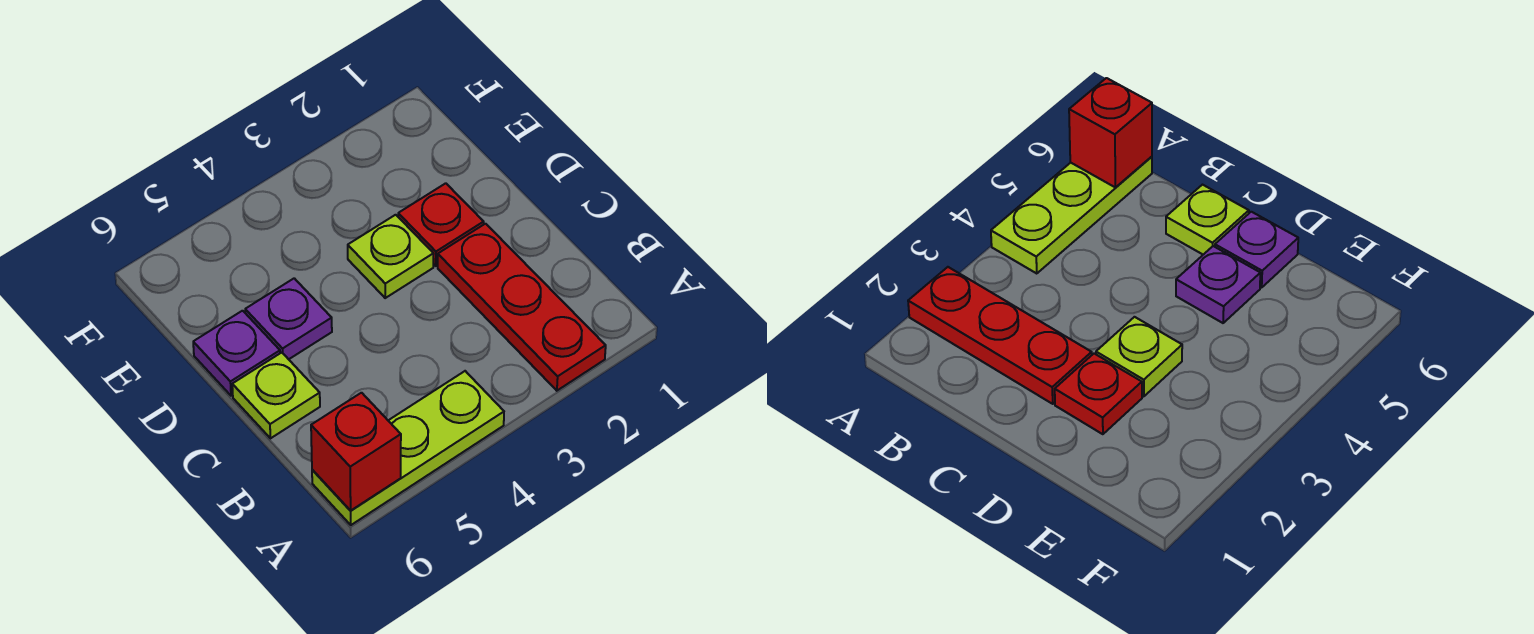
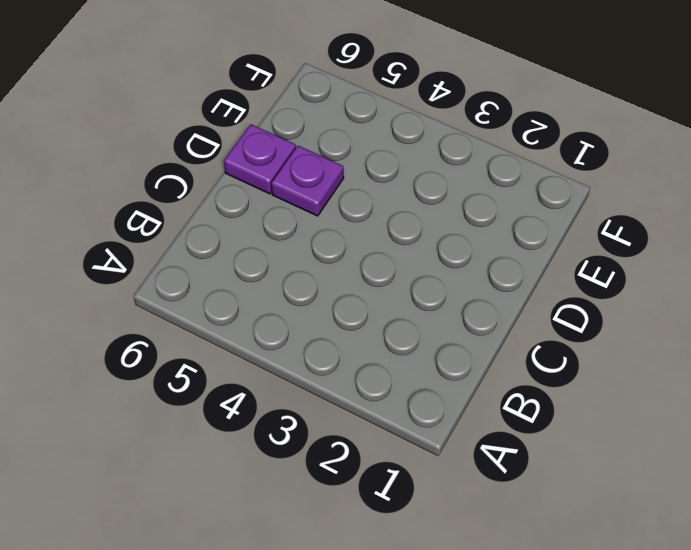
none -> red 1x3 plate [438,224,606,391]
none -> lime 1x3 plate [312,371,504,525]

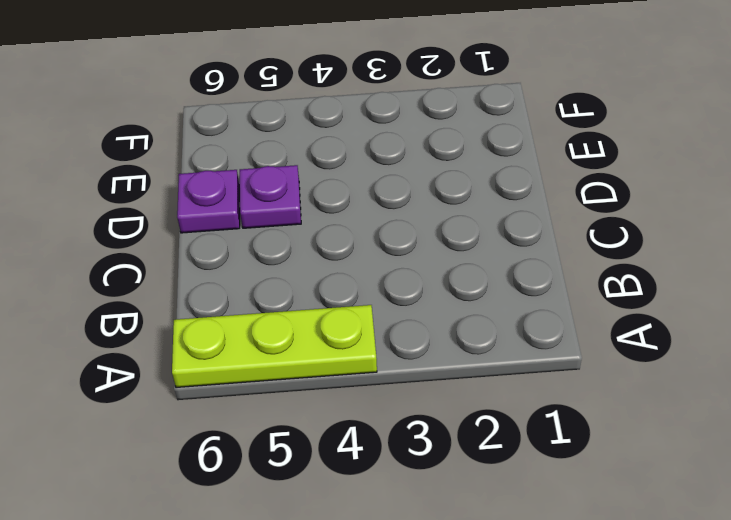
none -> red 1x3 plate [438,224,606,391]
none -> lime 1x1 plate [232,353,320,438]

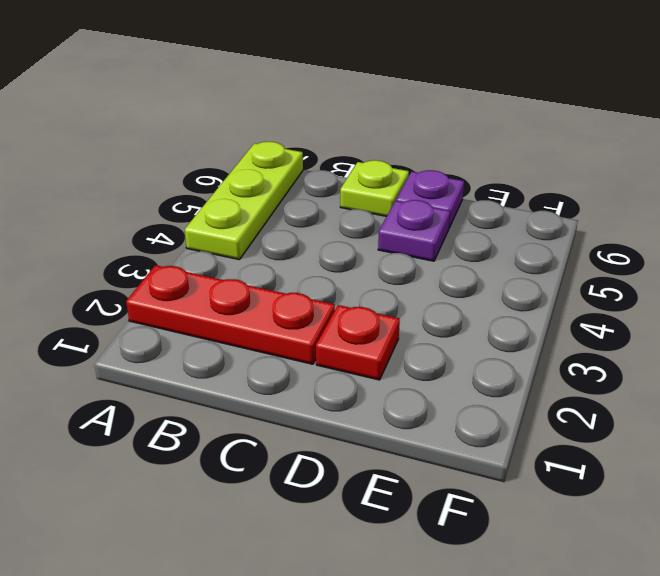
none -> lime 1x1 plate [348,215,434,298]
none -> red 1x1 brick [311,393,401,511]

